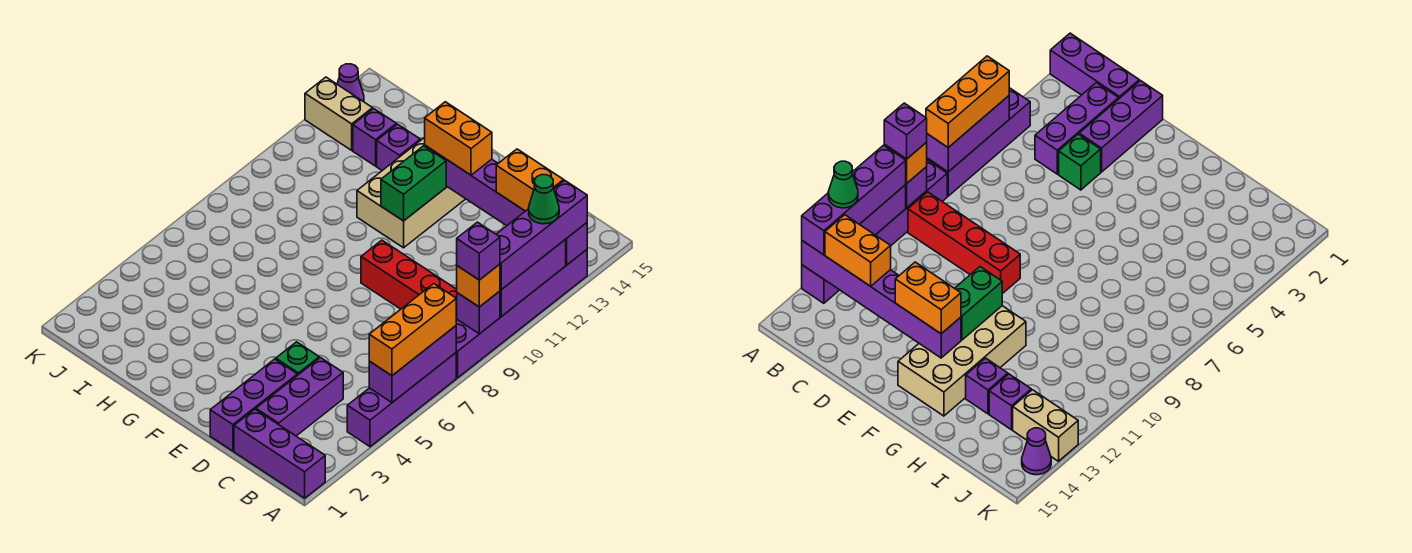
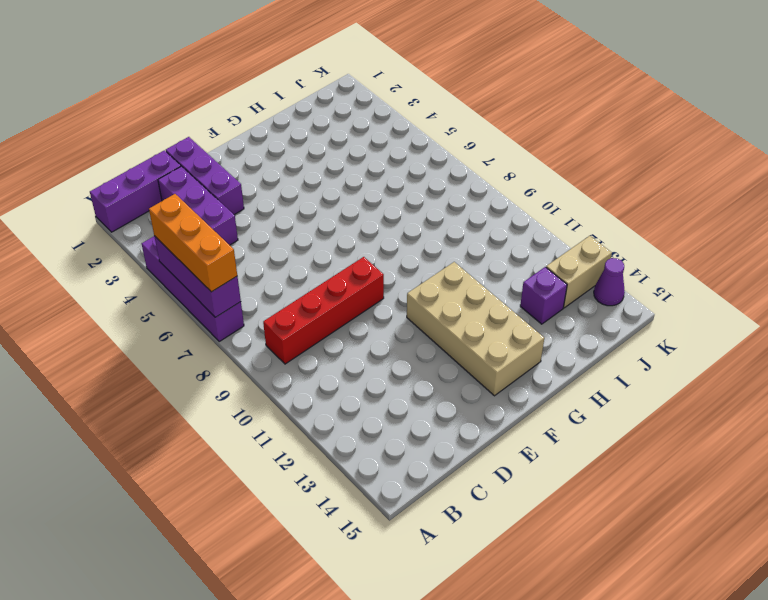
none -> purple 1x6 brick [456,250,587,378]
none -> green 1x1 brick [276,342,319,375]
none -> purple 1x1 brick [377,124,420,170]

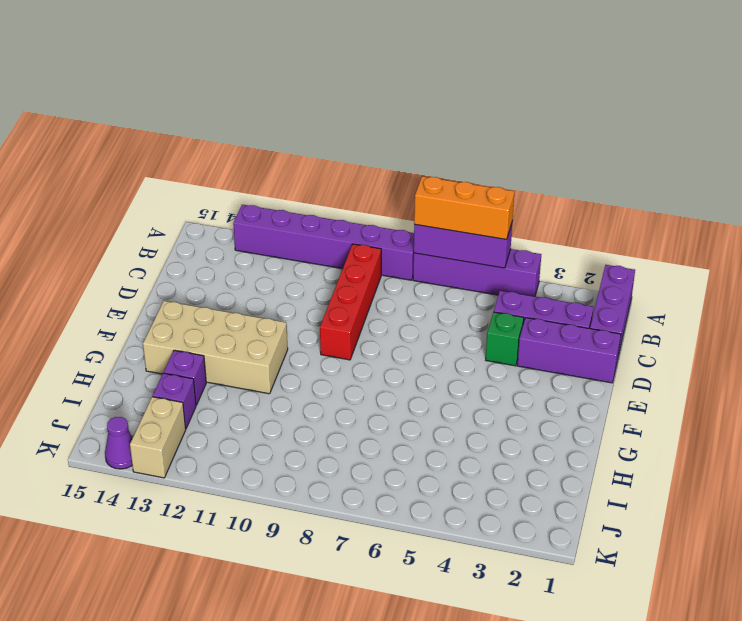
none -> purple 1x1 brick [456,291,500,334]
none -> purple 1x3 brick [500,239,566,317]
none -> purple 1x6 brick [425,145,587,265]

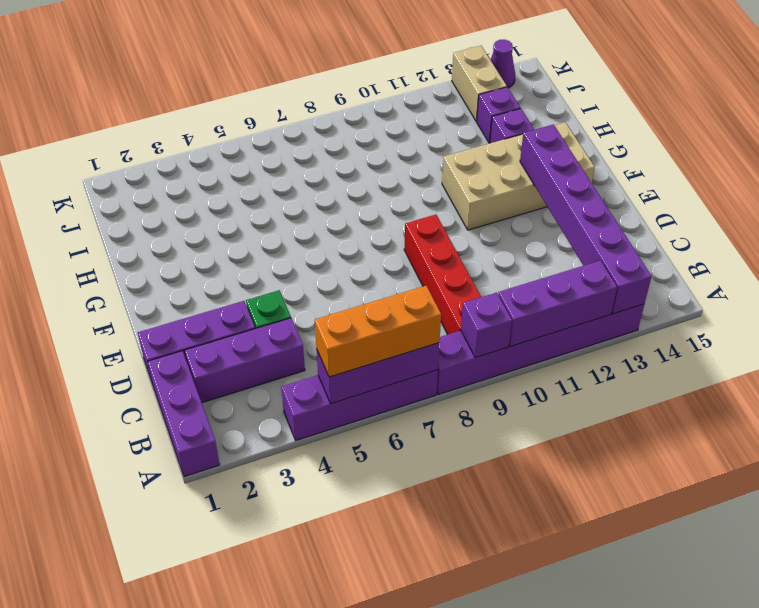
none -> green 1x2 brick [381,146,446,221]
none -> orange 1x1 brick [457,264,500,307]
none -> purple 1x4 brick [496,180,587,290]

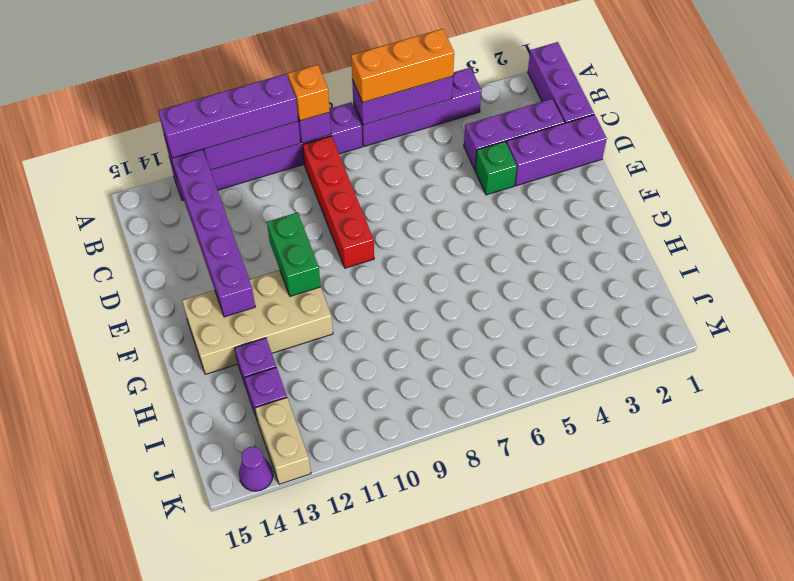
green 1x2 brick [267,212,321,296] -> green 1x2 brick turned to [381,146,446,221]
none -> orange 1x2 brick [496,149,564,211]
none -> orange 1x2 brick [425,102,492,175]
none -> purple 1x1 brick [457,222,500,280]

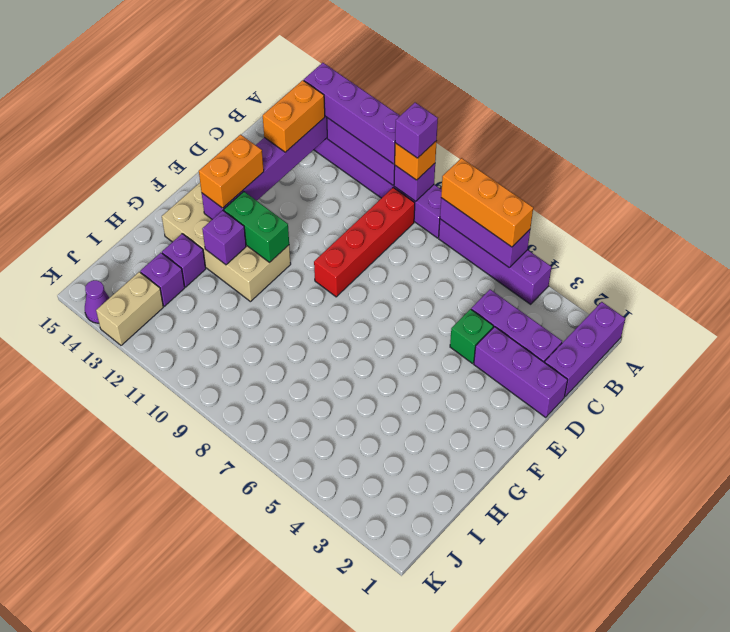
purple 1x1 brick [202,210,246,265] -> none
none -> green 1x1 cone [529,175,559,224]

